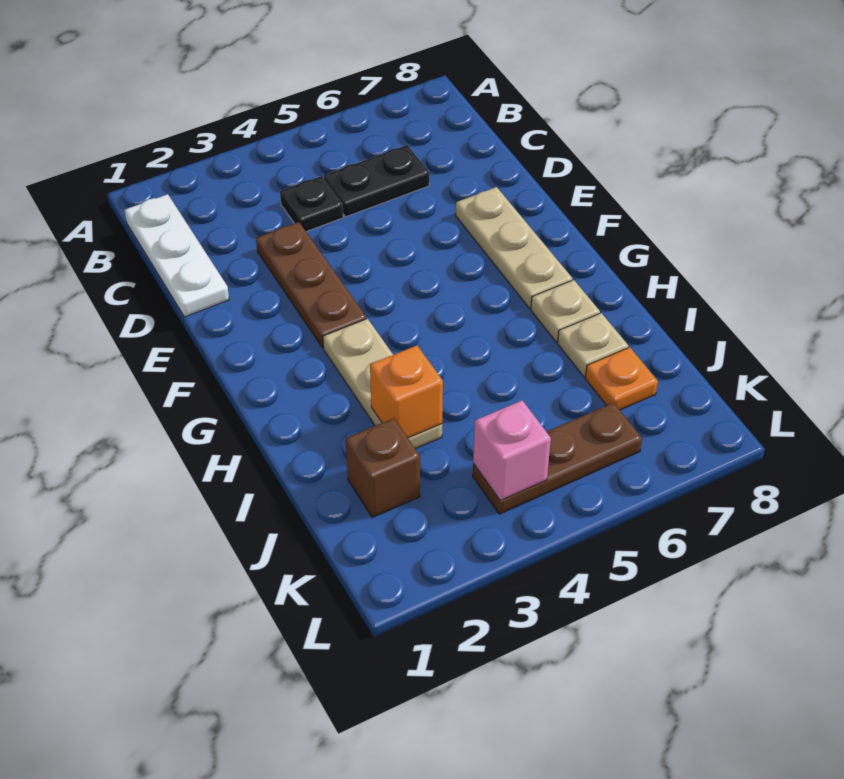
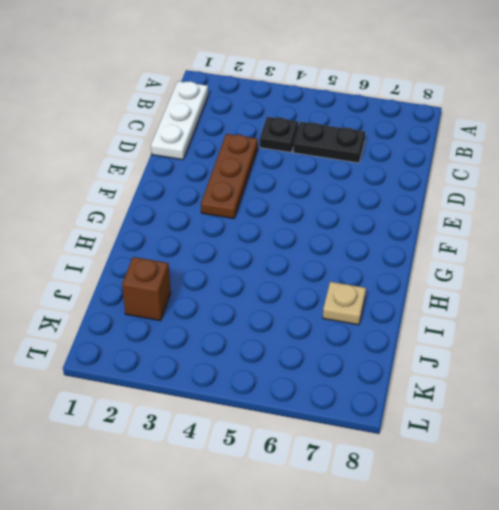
none -> tan 1x3 plate [456,187,573,308]
none -> tan 1x3 plate [323,319,442,449]
none -> tan 1x1 plate [531,280,600,342]

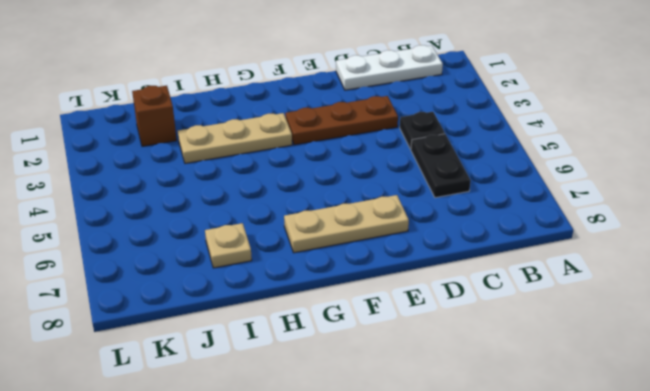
none -> tan 1x1 plate [531,280,600,342]
none -> orange 1x1 plate [585,347,658,410]
none -> brown 1x3 plate [473,403,642,514]

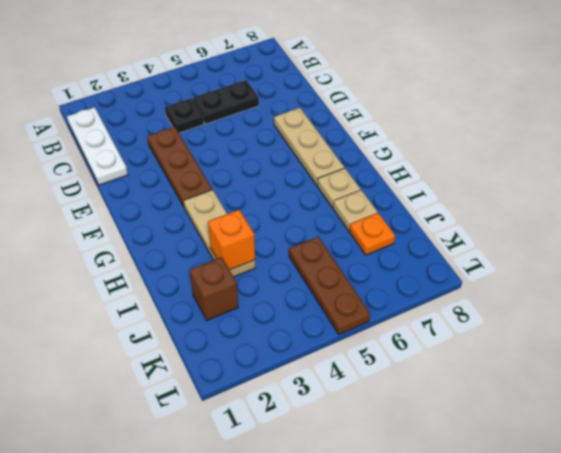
brown 1x3 plate [289,237,370,335] -> brown 1x3 plate turned to [473,403,642,514]
none -> pink 1x1 brick [473,400,551,500]

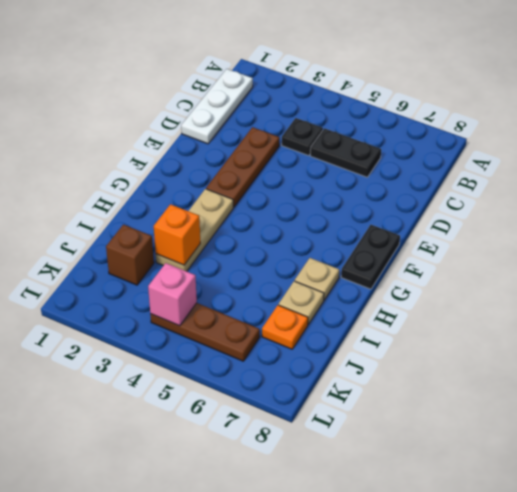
black 1x2 plate [341,225,400,289] -> none
none -> tan 1x3 plate [456,187,573,308]

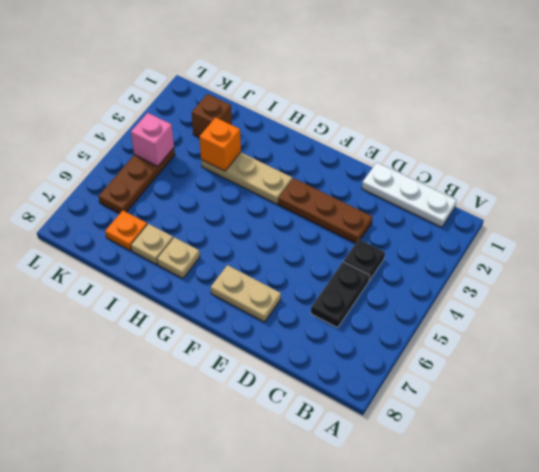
tan 1x2 plate [211,265,281,322] -> tan 1x3 plate [456,187,573,308]

